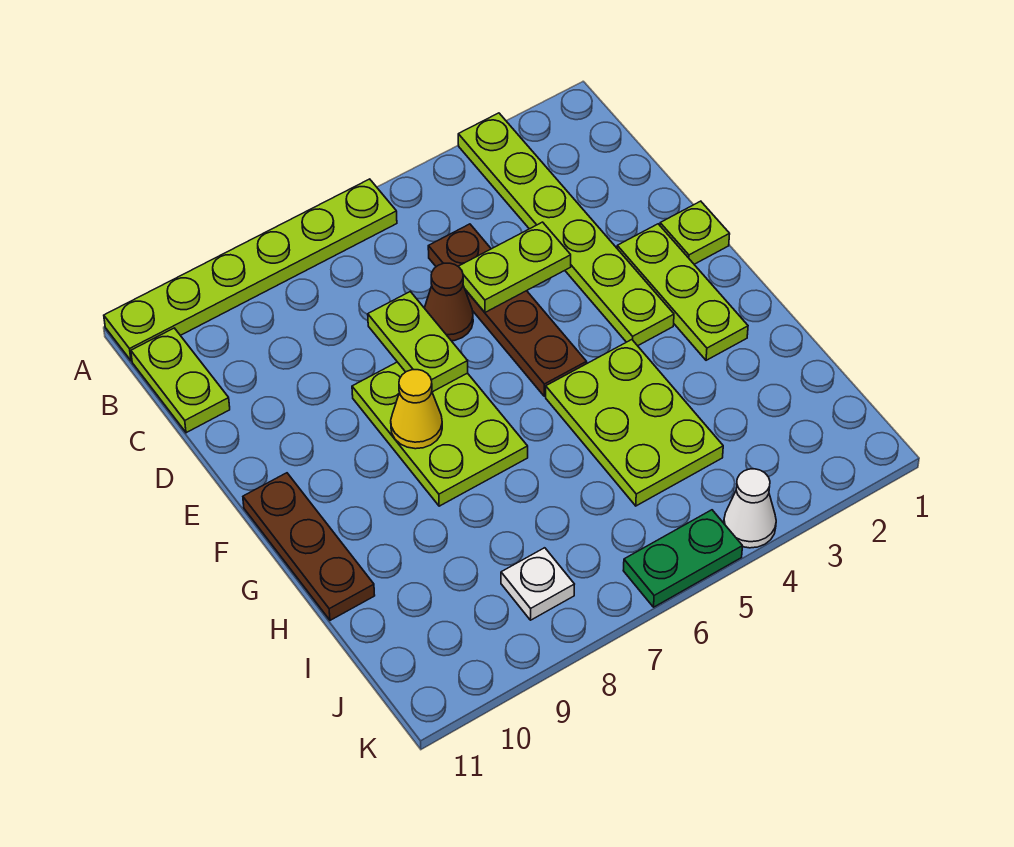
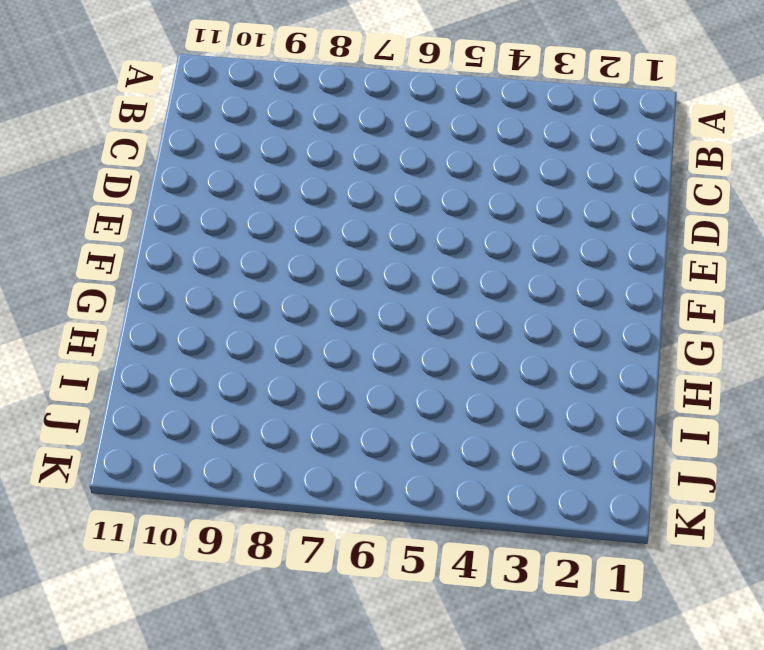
none -> lime 1x6 plate [458,113,674,346]
none -> lime 1x6 plate [104,179,397,361]
none -> lime 1x2 plate [131,328,230,433]

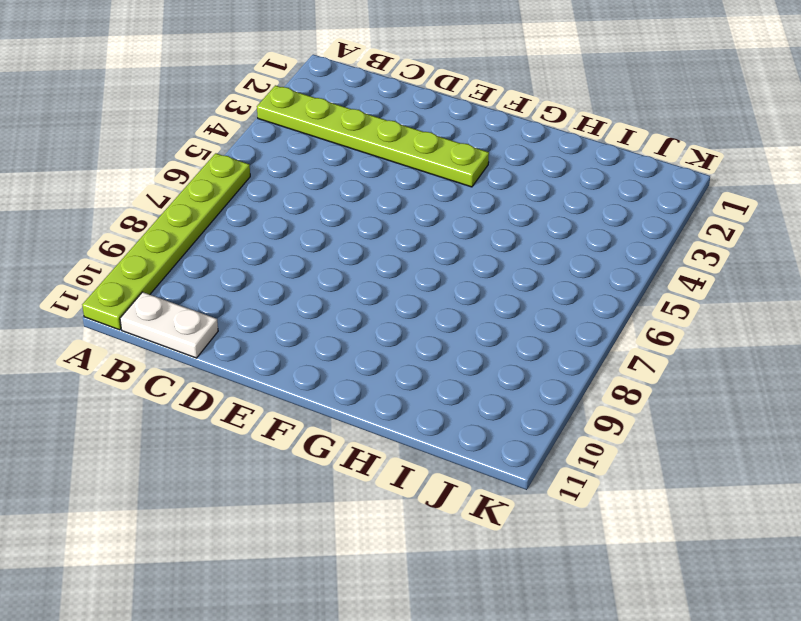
white 1x2 plate [120,292,218,358] -> lime 1x2 plate [131,328,230,433]
none -> brown 1x4 plate [428,224,587,396]
none -> brown 1x1 cone [425,263,473,341]
none -> lime 1x1 plate [660,201,730,264]

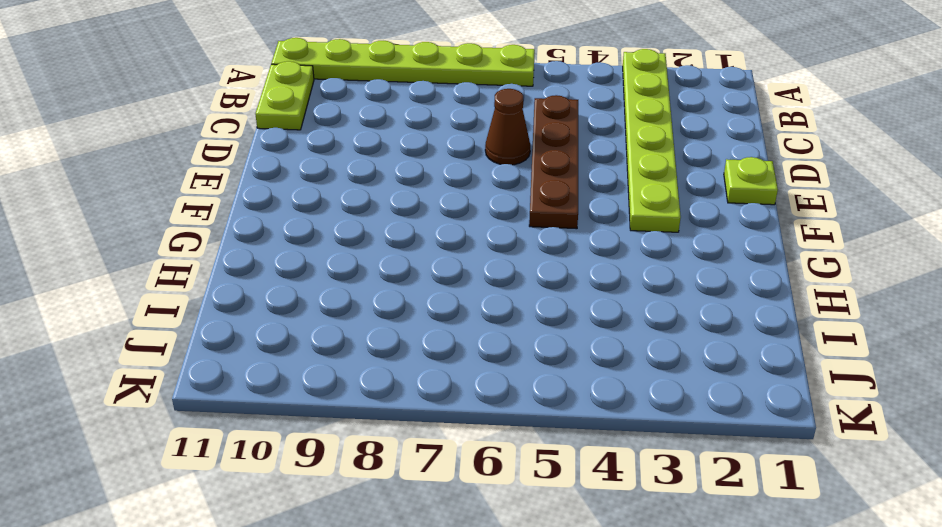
none -> lime 1x3 plate [617,224,748,360]
none -> lime 2x3 plate [352,362,528,506]
none -> brown 1x3 plate [243,473,375,620]

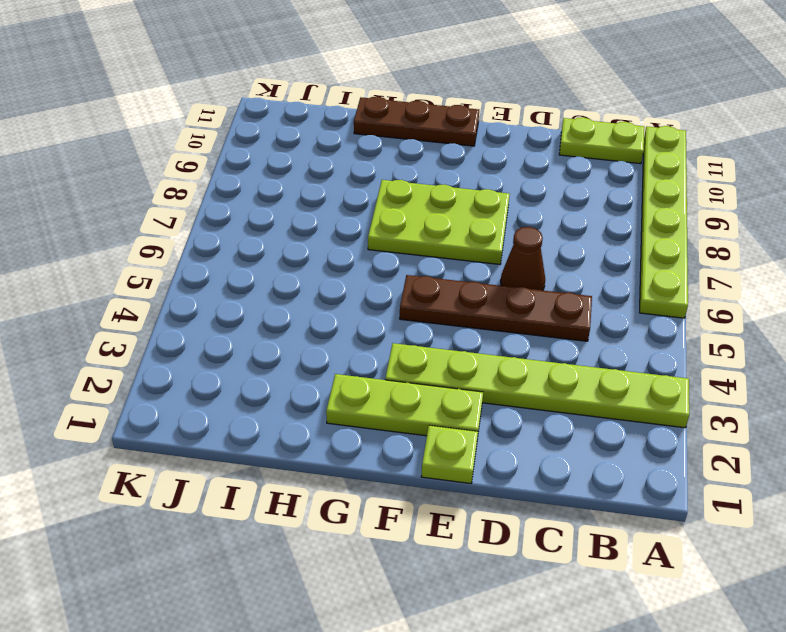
none -> lime 2x3 plate [546,340,723,506]
none -> white 1x1 plate [501,548,574,620]
none -> white 1x1 cone [724,469,776,548]

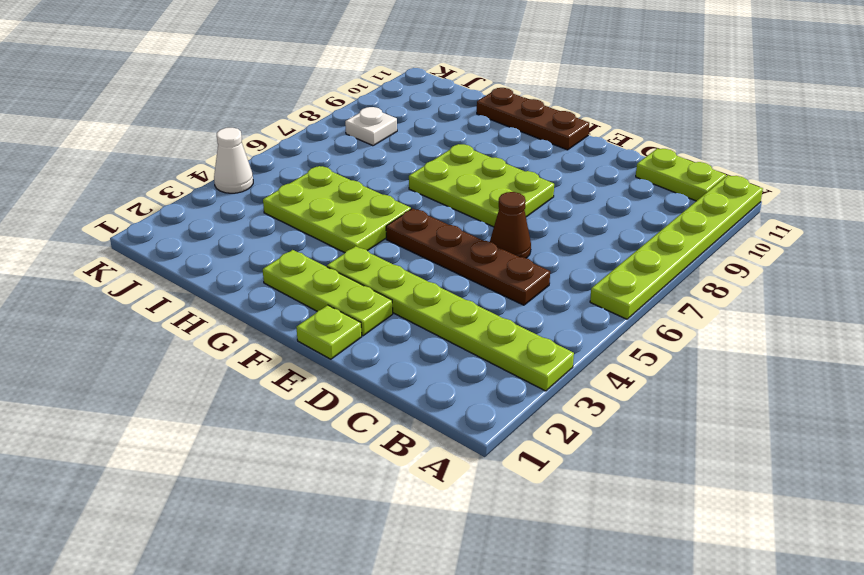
none -> green 1x2 plate [623,510,743,607]
none -> lime 1x2 plate [458,222,571,312]
none -> lime 1x2 plate [368,292,468,392]

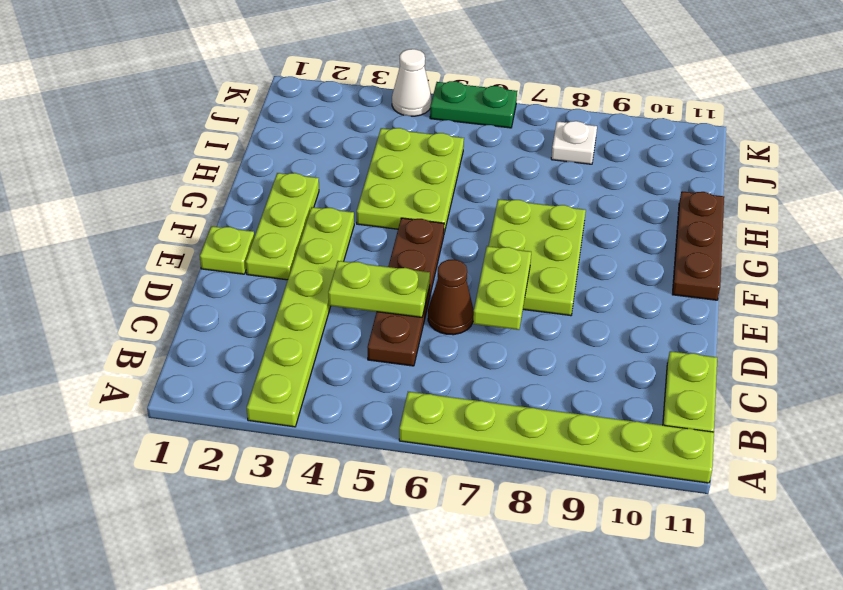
none -> yellow 1x1 cone [391,370,442,449]

